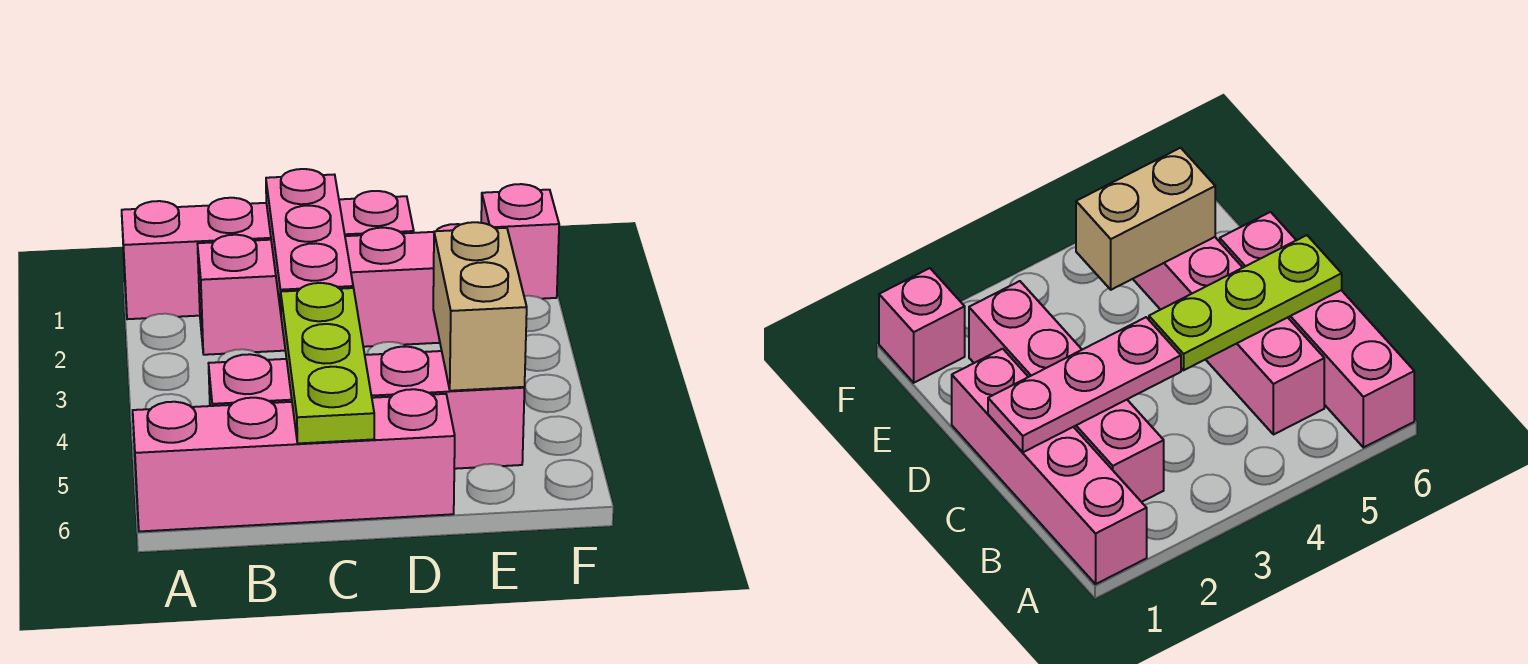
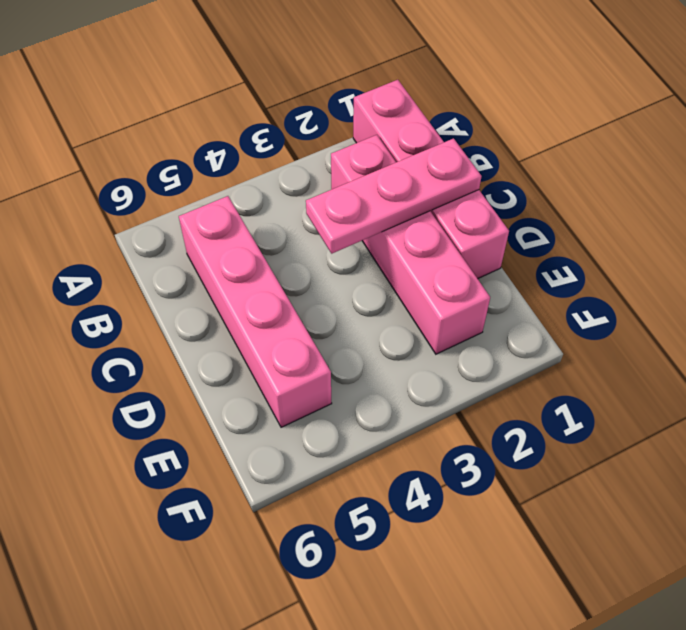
none -> pink 1x4 brick [133,389,455,531]
none -> pink 1x1 brick [481,184,559,299]

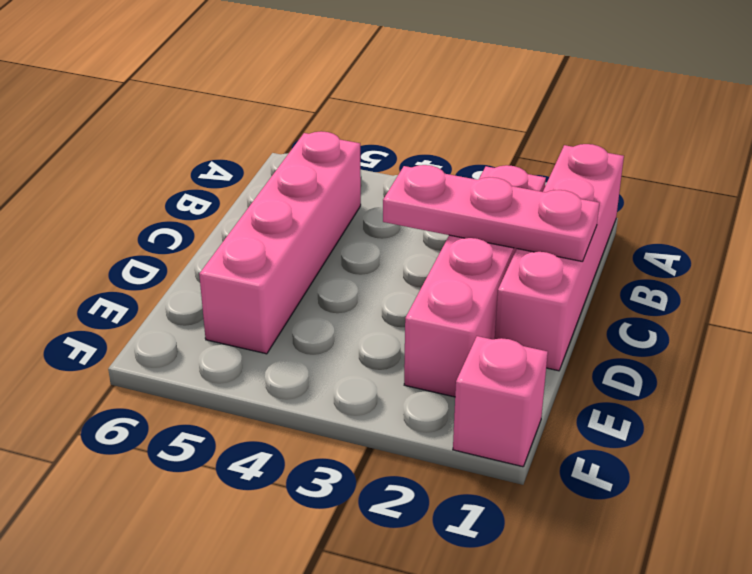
none -> pink 1x4 brick [133,389,455,531]
none -> lime 1x3 plate [281,283,374,443]

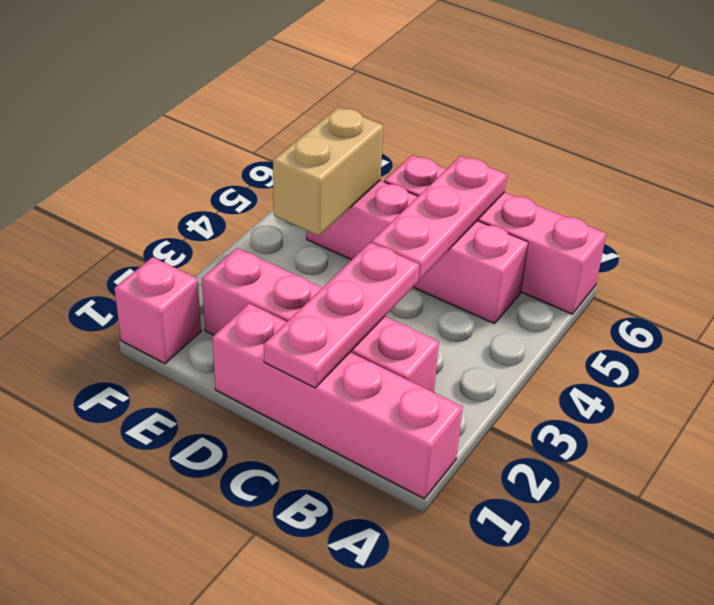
pink 1x3 plate [371,156,507,280] -> lime 1x3 plate [281,283,374,443]

